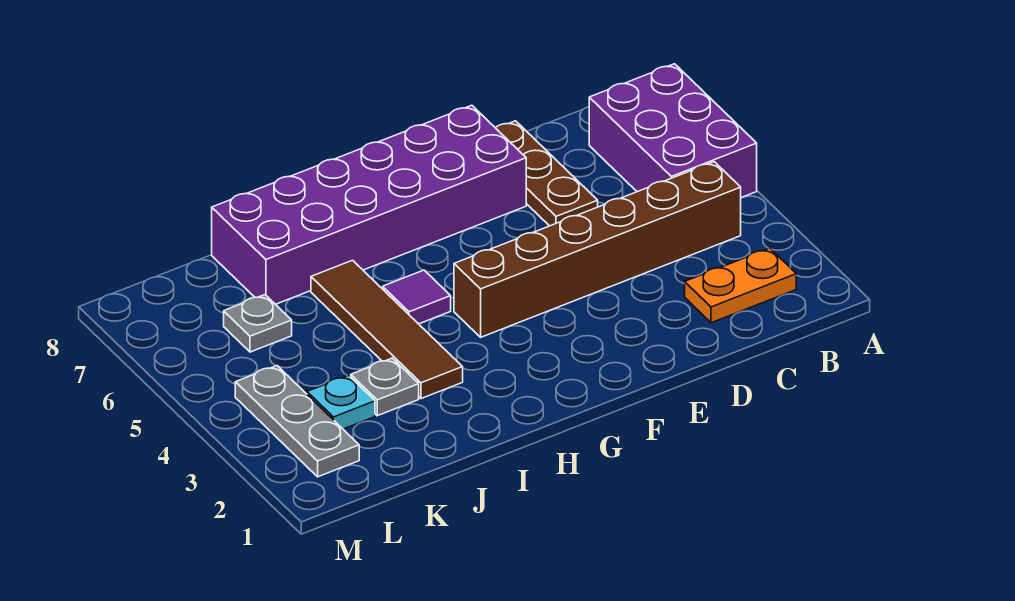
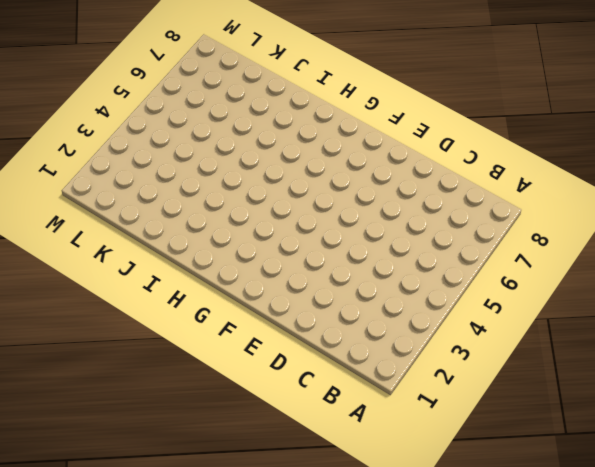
none -> purple 2x3 brick [589,64,757,198]
none -> orange 1x2 plate [685,248,796,323]

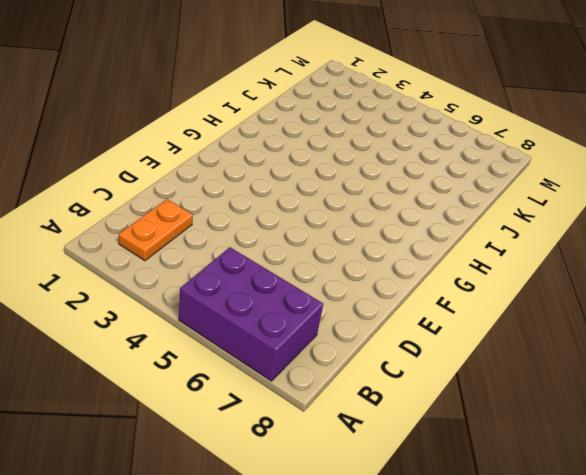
none -> brown 1x6 brick [454,162,741,337]
none -> brown 1x3 plate [496,121,598,226]

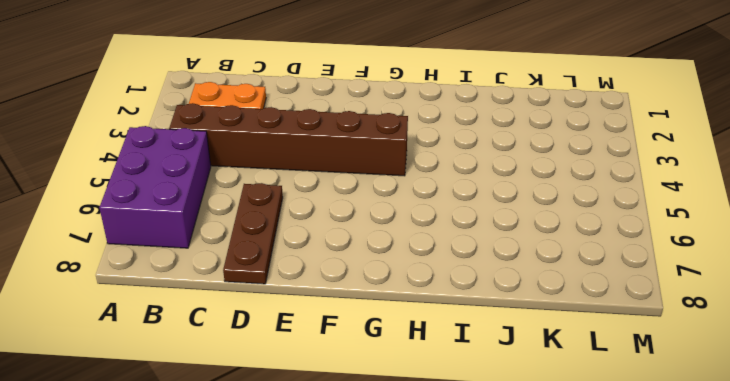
none -> purple 2x6 brick [212,105,526,304]
none -> purple 1x1 tile [383,270,451,324]

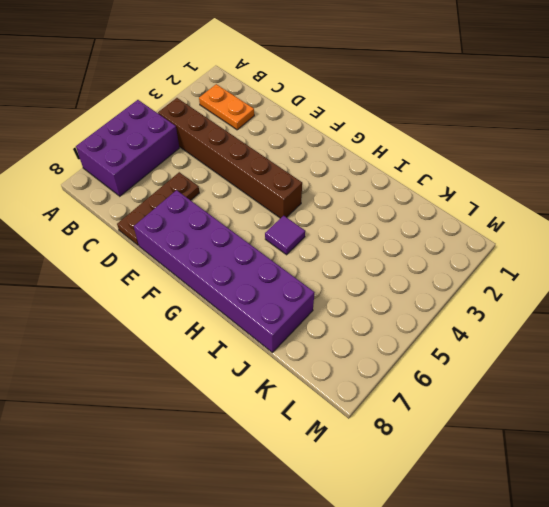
none -> brown 1x4 tile [311,260,463,399]
none -> grey 1x1 plate [351,358,419,416]

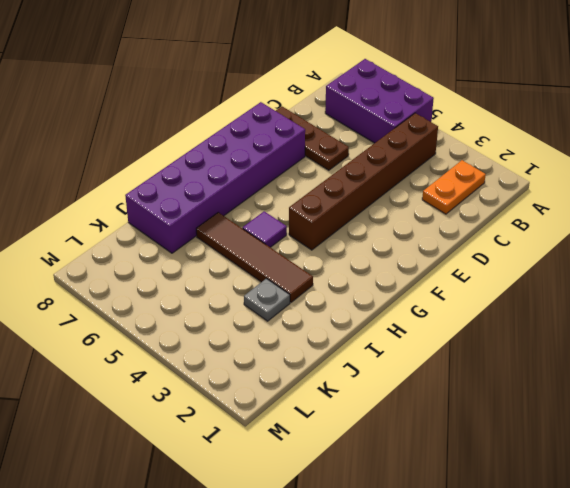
none -> cyan 1x1 plate [307,375,375,429]
none -> grey 1x1 plate [224,295,292,352]

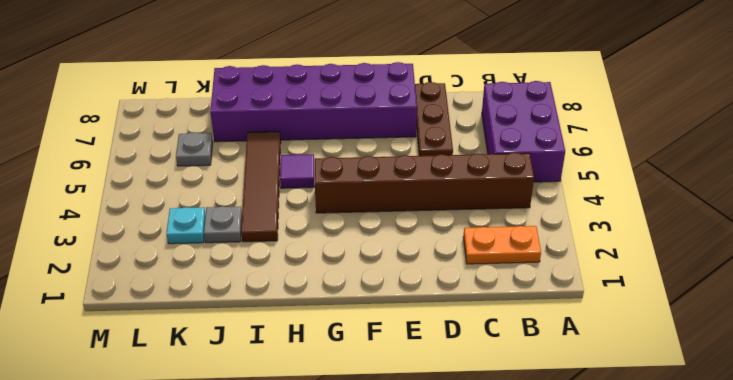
none -> grey 1x3 plate [235,366,359,477]

